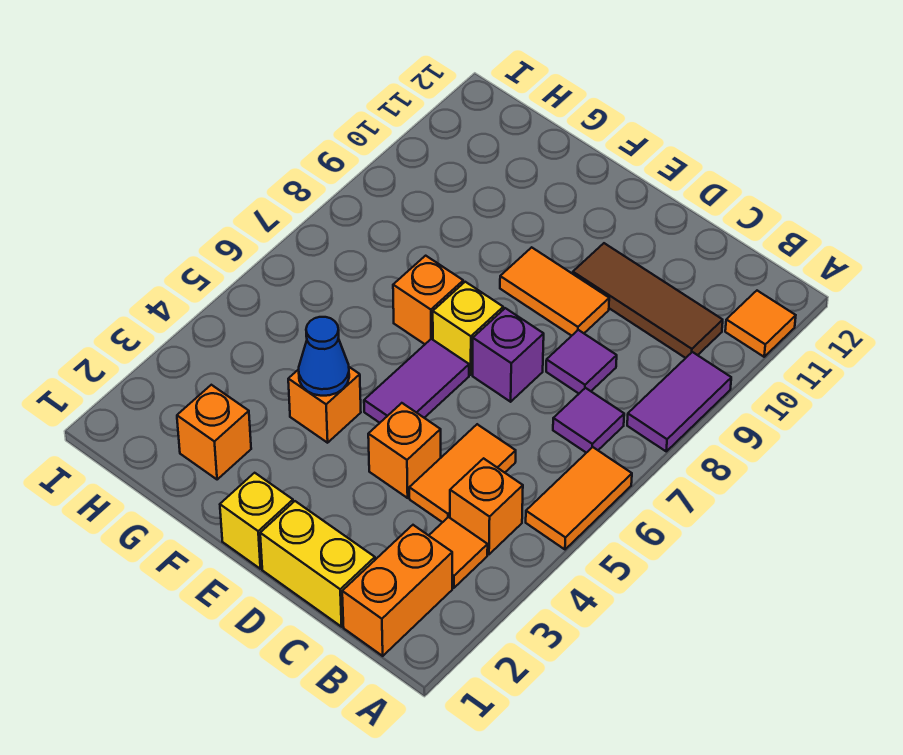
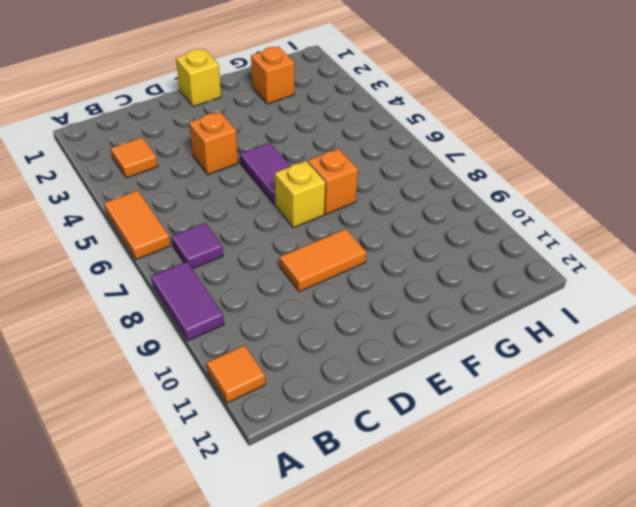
none -> orange 1x2 brick [342,525,452,656]
none -> orange 1x1 brick [450,458,523,554]
none -> brown 1x3 tile [573,243,723,358]

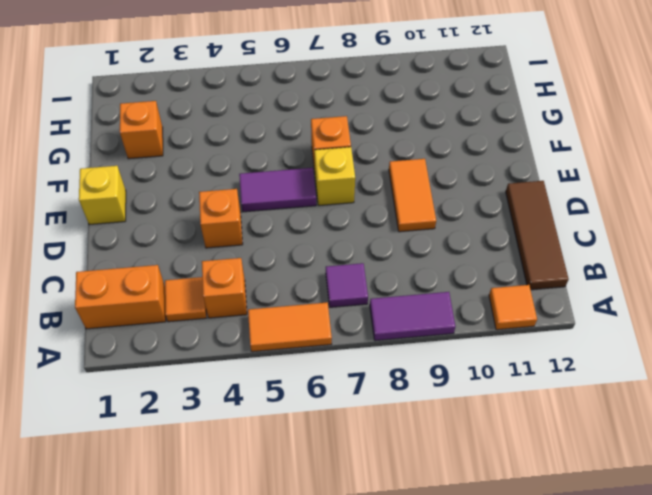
brown 1x3 tile [506,181,569,290] -> brown 1x3 tile moved to [573,243,723,358]
none -> yellow 1x2 brick [260,501,375,627]
none -> orange 1x2 tile [409,424,516,522]
none -> purple 1x1 tile [546,330,617,393]

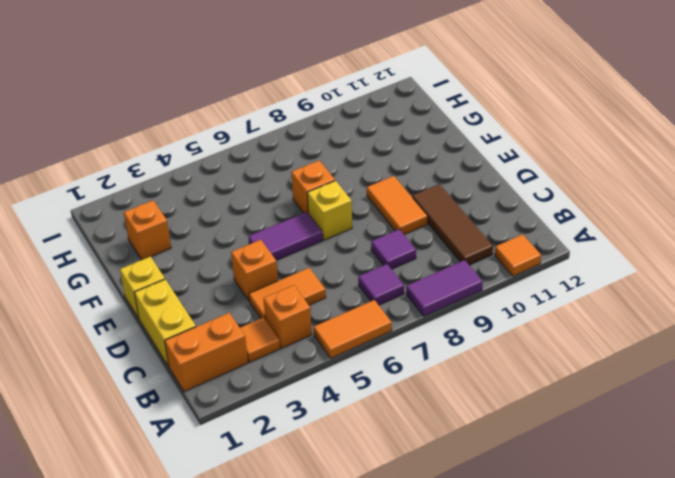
none -> purple 1x1 brick [473,308,544,402]
none -> orange 1x1 brick [288,367,361,443]
none -> blue 1x1 cone [299,317,349,396]

